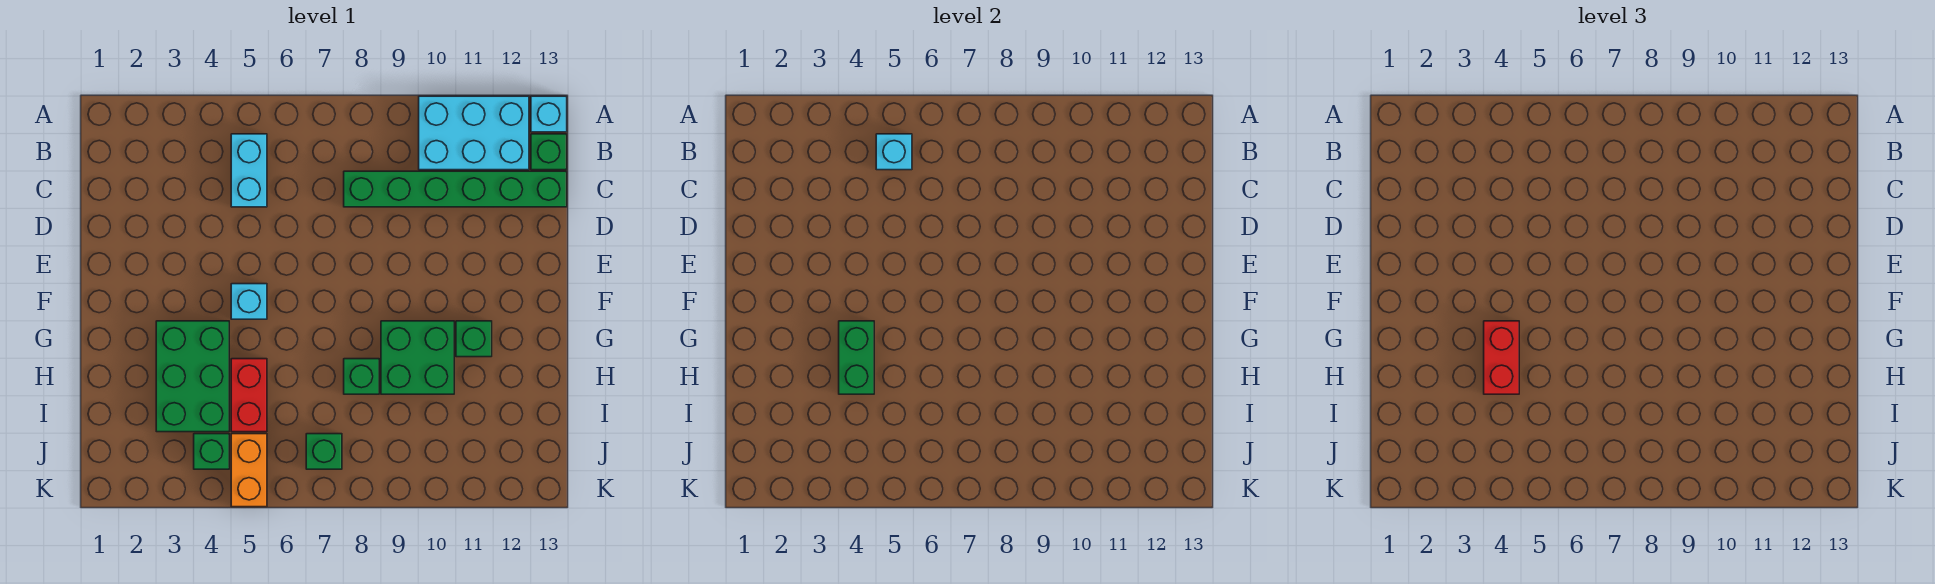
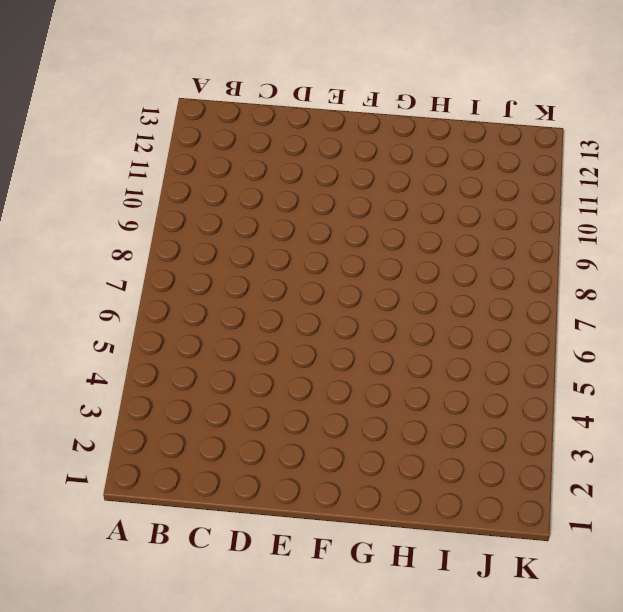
none -> cyan 2x3 brick [419,96,529,170]
none -> cyan 1x1 brick [531,96,567,132]
none -> cyan 1x2 brick [231,134,267,207]

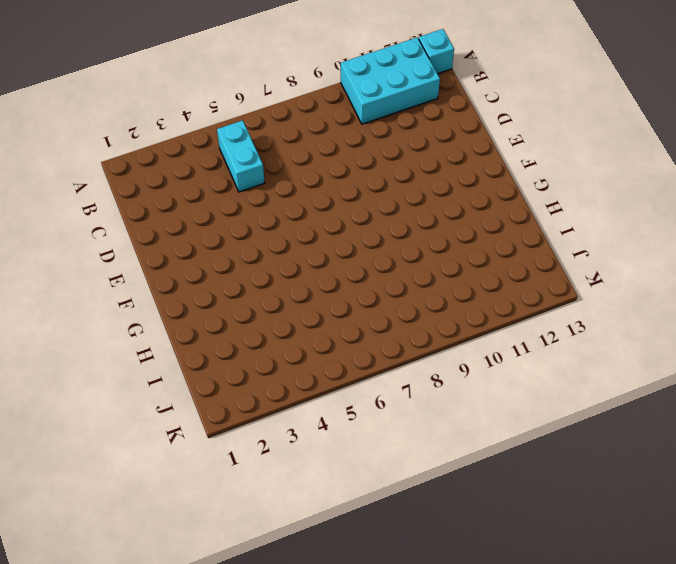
none -> green 1x1 brick [531,134,567,170]
none -> green 1x6 brick [344,171,567,207]
none -> cyan 1x1 brick [231,284,267,319]

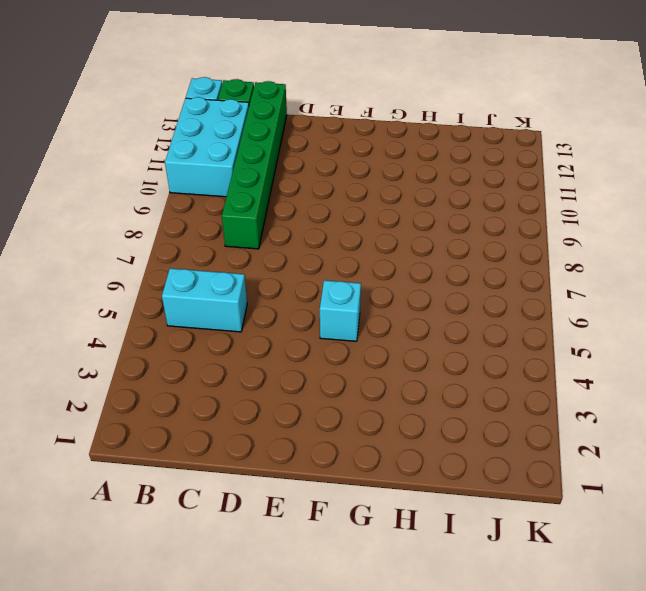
none -> green 2x3 brick [156,321,229,432]
none -> green 2x2 brick [381,321,454,394]
none -> green 1x1 brick [456,321,492,357]

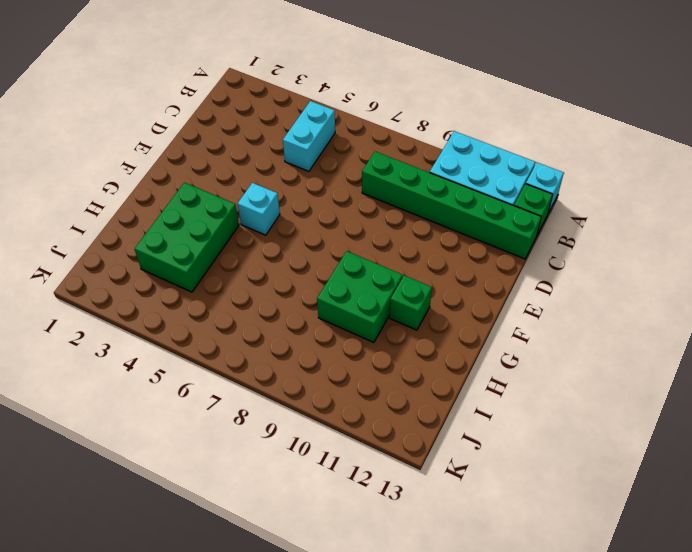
none -> red 1x2 brick [231,359,267,432]
none -> green 1x1 brick [344,359,379,394]
none -> green 1x1 brick [194,434,229,469]

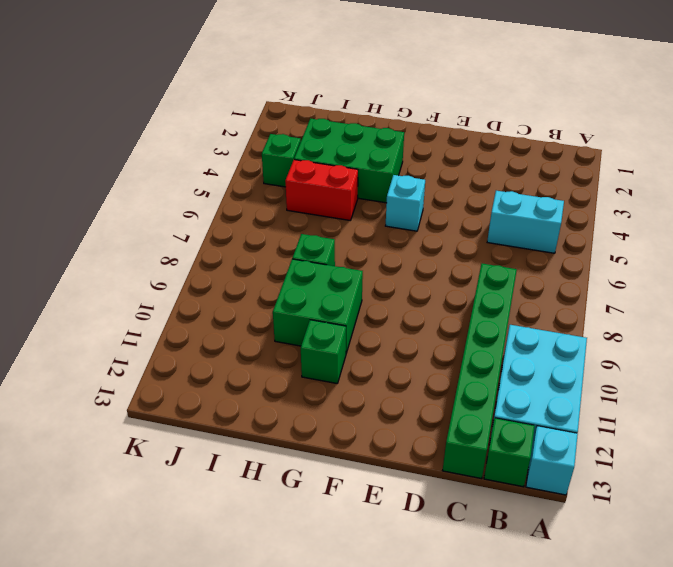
none -> orange 1x2 brick [231,434,267,507]
none -> green 1x1 brick [306,434,342,469]
none -> cyan 1x1 brick [876,134,912,170]

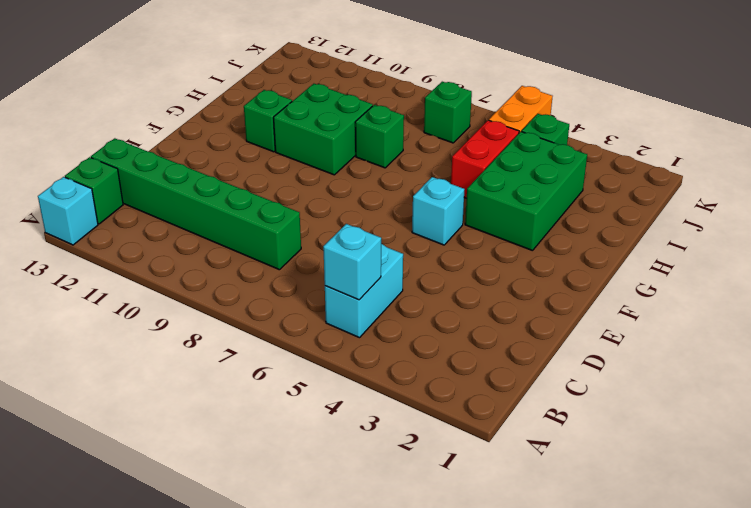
none -> cyan 2x3 brick [419,96,529,170]
none -> green 1x2 brick [839,321,874,394]
none -> red 1x2 brick [1484,321,1519,394]

